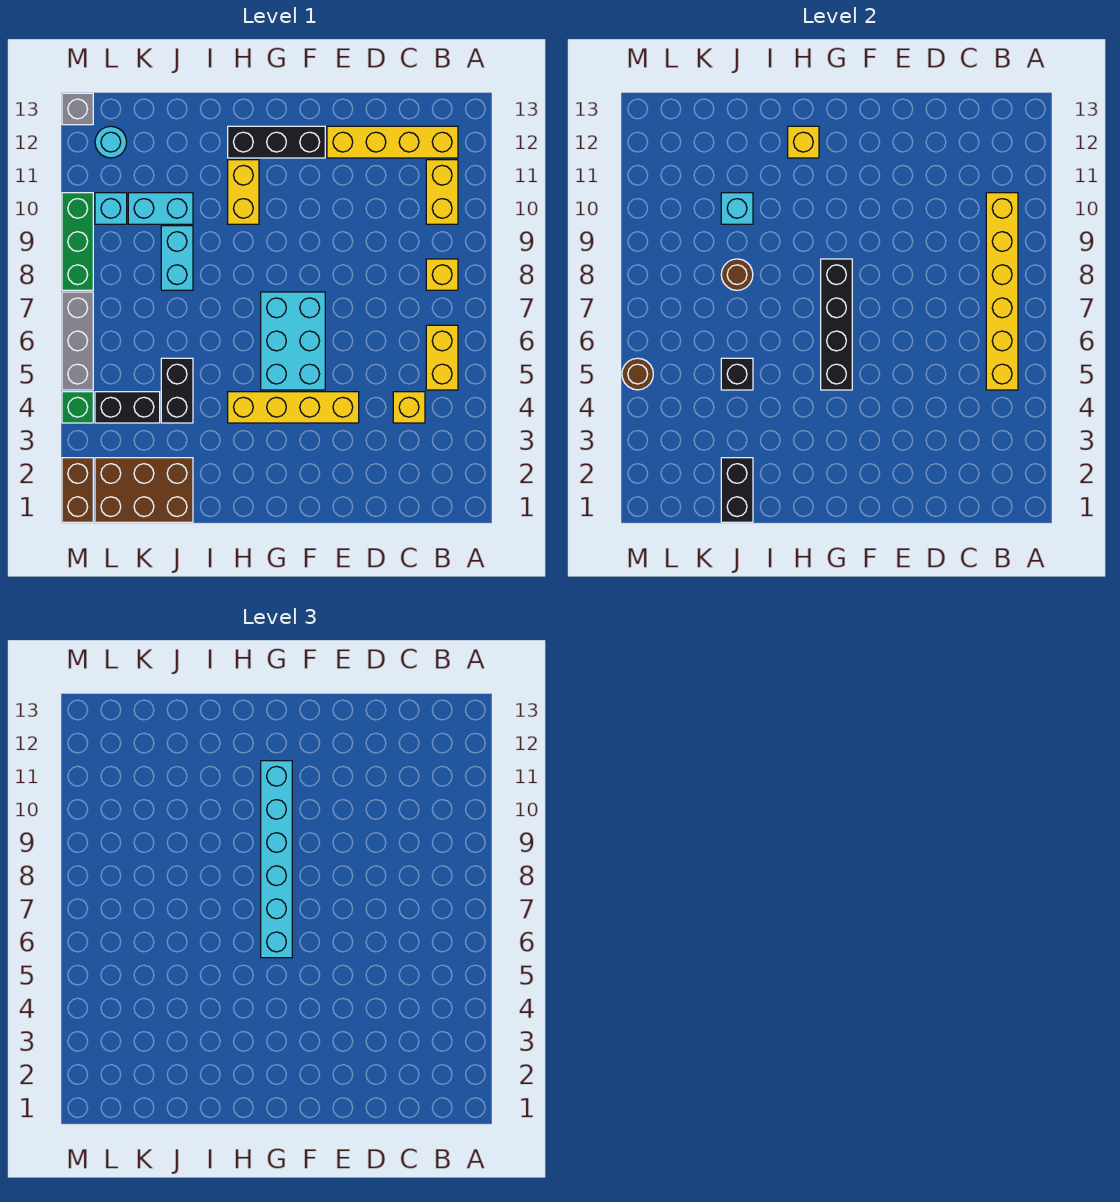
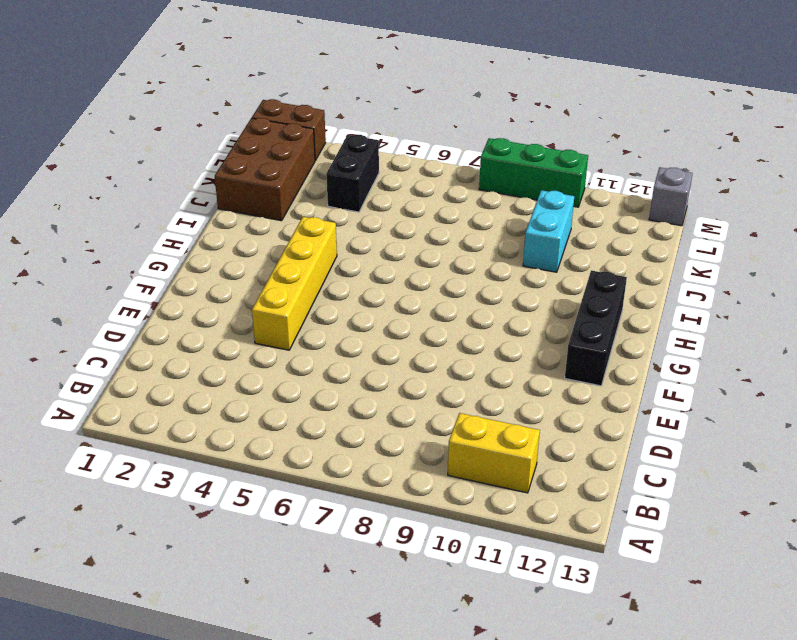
none -> yellow 1x2 brick [426,325,458,390]
none -> yellow 1x1 brick [426,259,458,290]
none -> yellow 1x4 brick [327,126,458,158]
none -> yellow 1x1 brick [393,392,425,423]

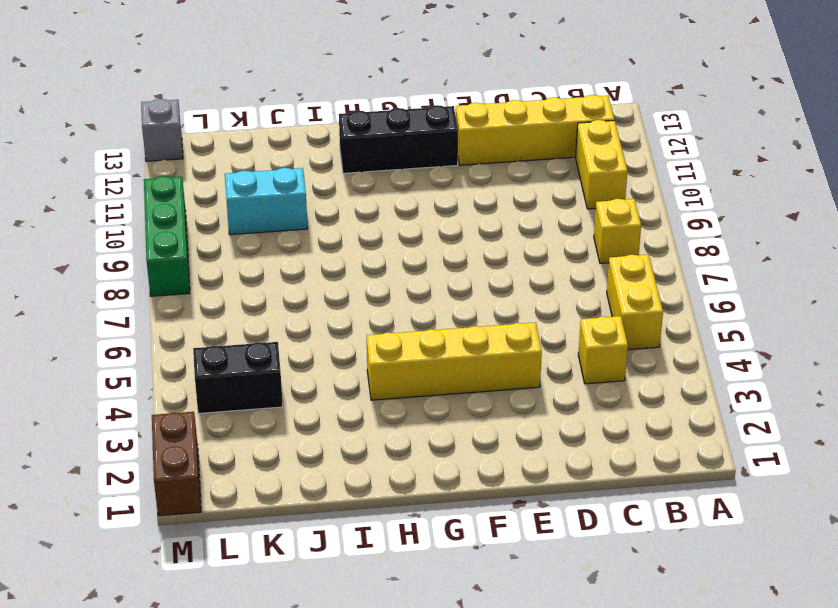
none -> cyan 2x3 brick [261,292,325,390]
none -> yellow 1x2 brick [228,160,259,224]
none -> brown 2x3 brick [95,458,193,522]
none -> black 1x2 brick [161,358,193,423]

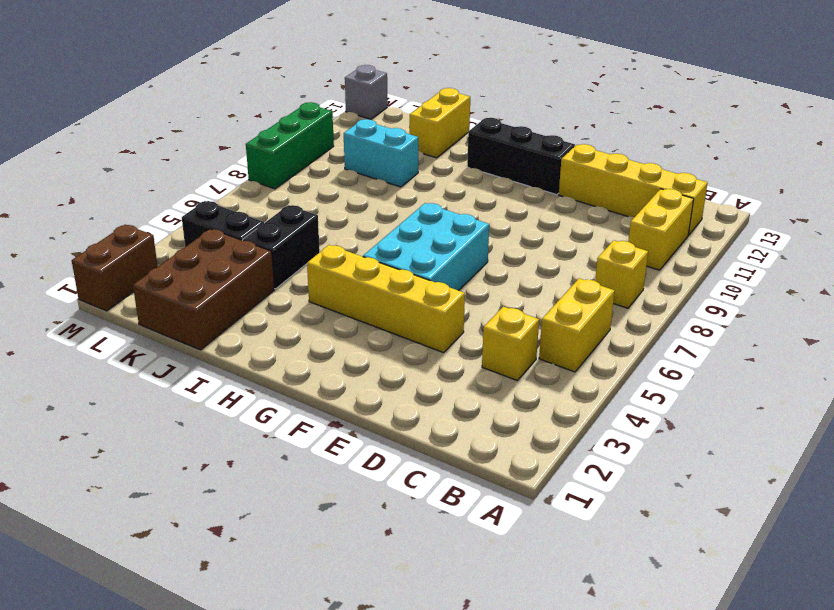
brown 2x3 brick [133,229,275,350] -> brown 2x3 brick turned to [95,458,193,522]
yellow 1x2 brick [410,88,470,158] -> yellow 1x2 brick moved to [228,160,259,224]
none -> cyan 1x2 brick [161,226,193,290]
none -> cyan 1x1 brick [95,193,127,224]
none -> cyan 1x1 round brick [95,126,127,158]
none -> green 1x1 brick [62,392,93,423]

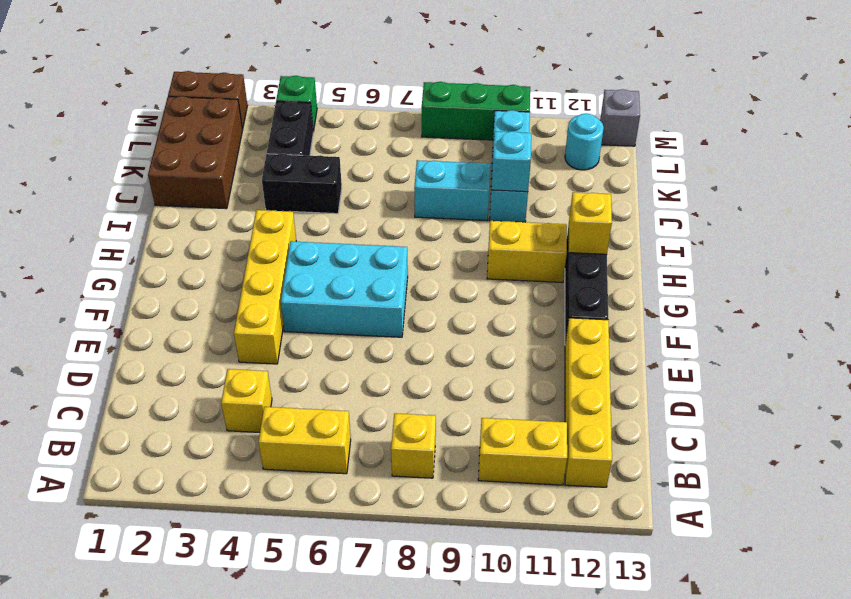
none -> grey 1x3 brick [62,292,93,390]
none -> yellow 1x6 brick [986,193,1018,390]
none -> black 1x4 brick [821,259,852,390]
none -> black 1x2 brick [721,458,753,522]

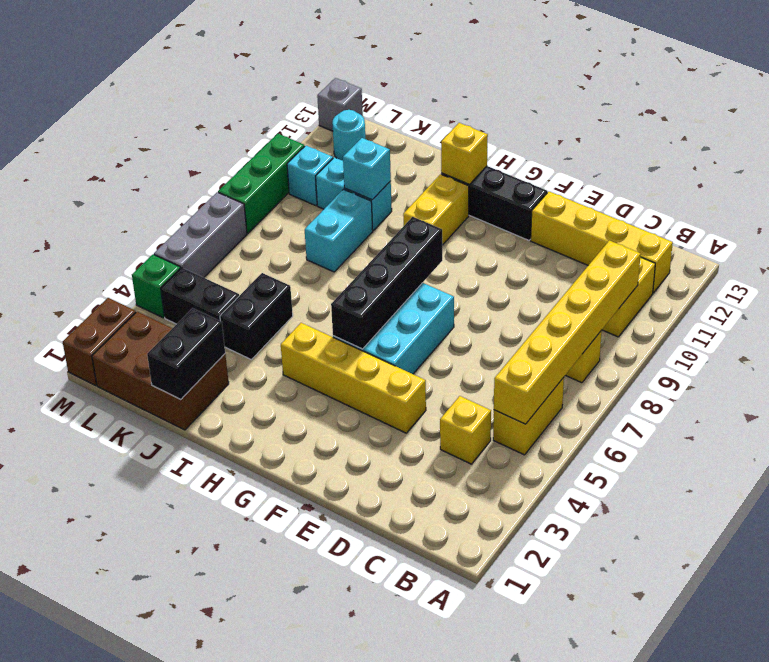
none -> black 1x1 brick [721,358,753,390]
none -> brown 1x1 round brick [721,259,753,290]
none -> brown 1x1 round brick [622,358,653,390]
none -> cyan 1x6 brick [261,761,292,958]

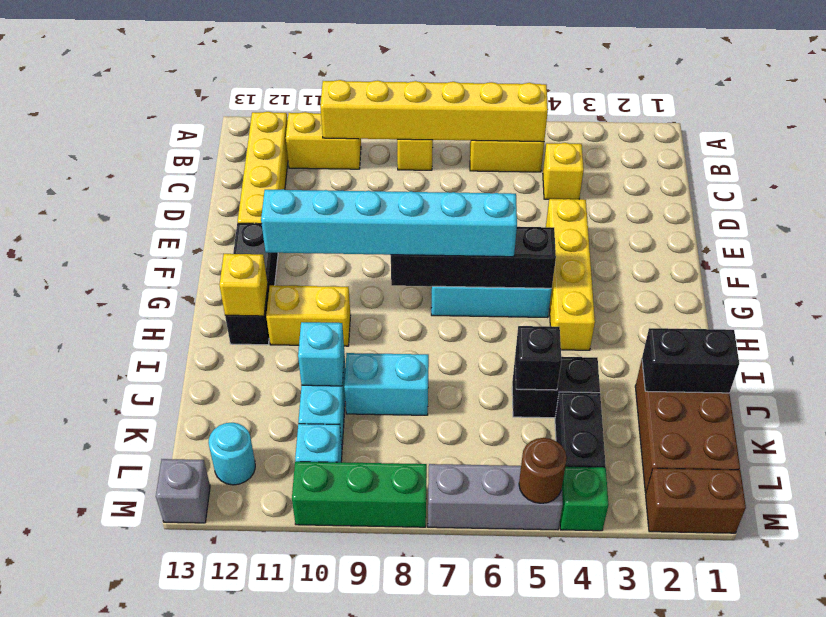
none -> brown 1x1 round brick [721,259,753,290]

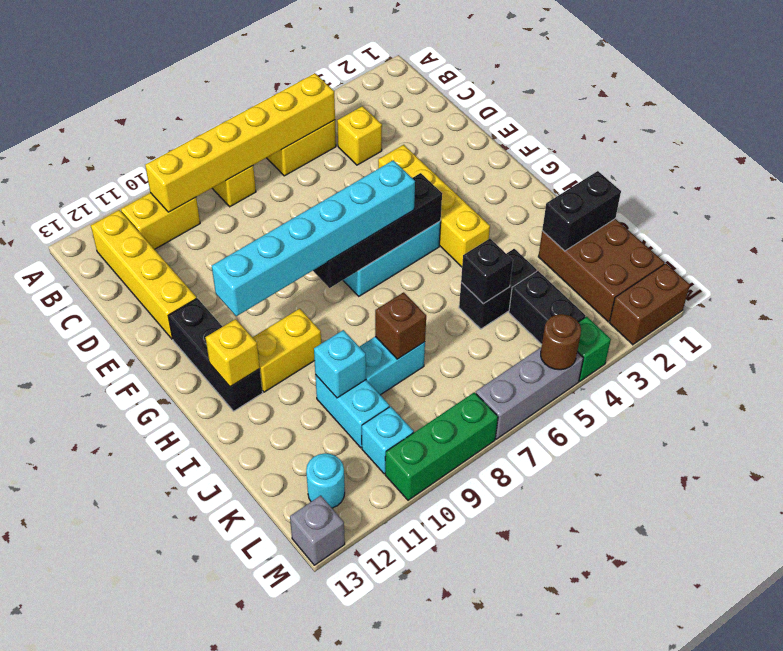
brown 1x1 brick [375,292,426,359] -> brown 1x1 round brick [721,259,753,290]

